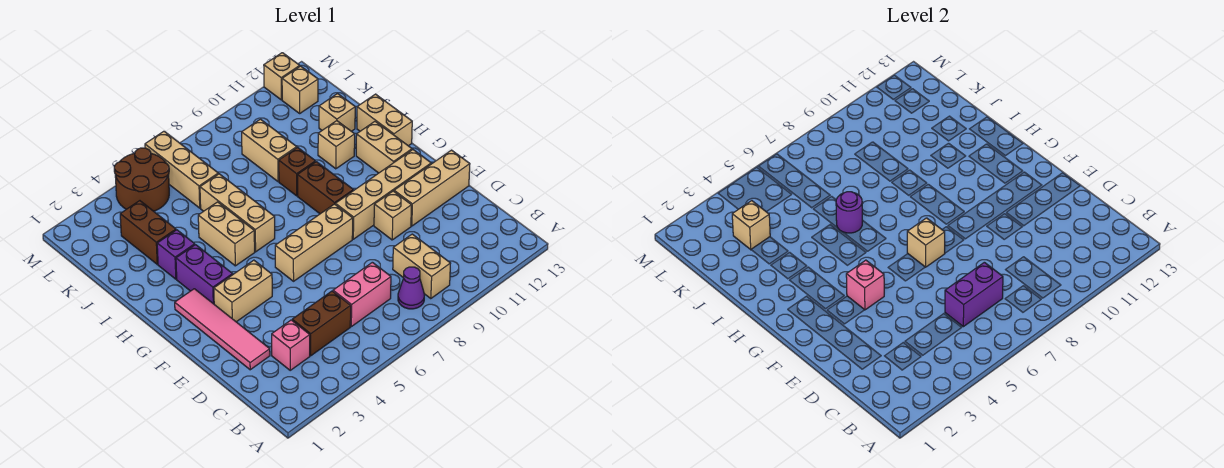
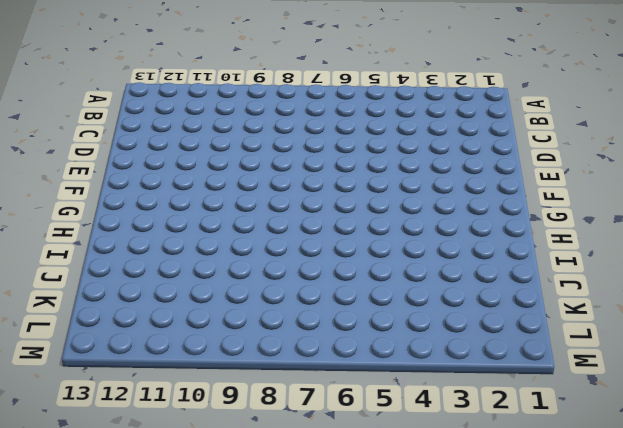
none -> purple 1x1 cone [398,267,424,309]
none -> tan 1x2 brick [393,234,451,299]
none -> pink 1x1 brick [272,320,310,370]
none -> brown 1x2 brick [292,291,351,356]

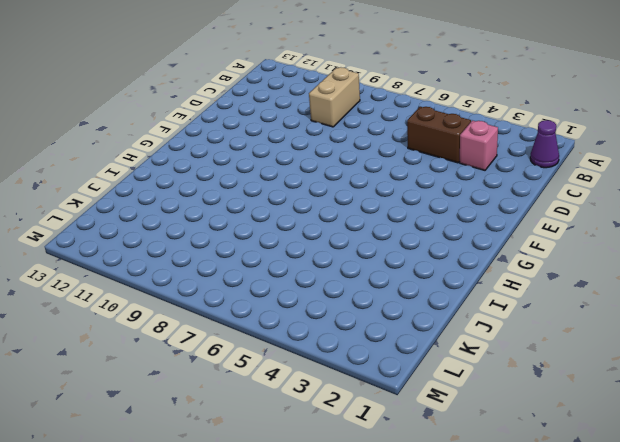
purple 1x1 cone [530,120,559,168] -> purple 1x1 cone moved to [398,267,424,309]
none -> pink 1x2 brick [333,262,391,327]
none -> pink 1x4 tile [175,289,270,370]
none -> tan 1x1 brick [374,191,412,240]
none -> tan 1x3 brick [394,150,470,226]

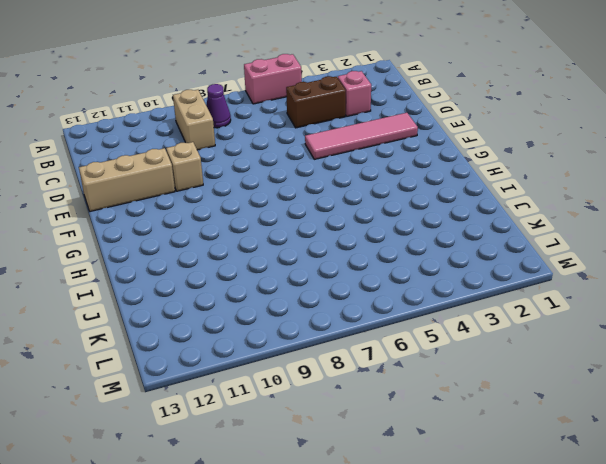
pink 1x2 brick [244,54,302,104] -> pink 1x2 brick moved to [333,262,391,327]
pink 1x4 tile [305,113,418,159] -> pink 1x4 tile turned to [175,289,270,370]
none -> tan 1x2 brick [214,260,272,322]
none -> tan 1x3 brick [275,204,353,281]
none -> tan 1x4 brick [335,150,431,239]
none -> purple 1x2 brick [176,245,233,304]

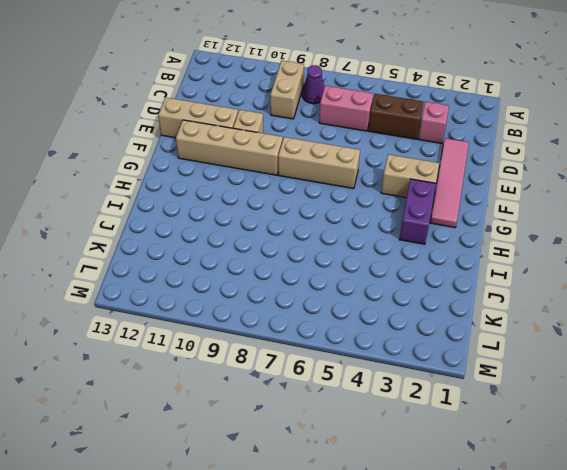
none -> brown 1x2 brick [298,162,353,214]
none -> tan 1x2 brick [356,122,412,173]
none -> tan 1x2 brick [198,202,255,266]
none -> tan 1x3 brick [200,174,275,252]

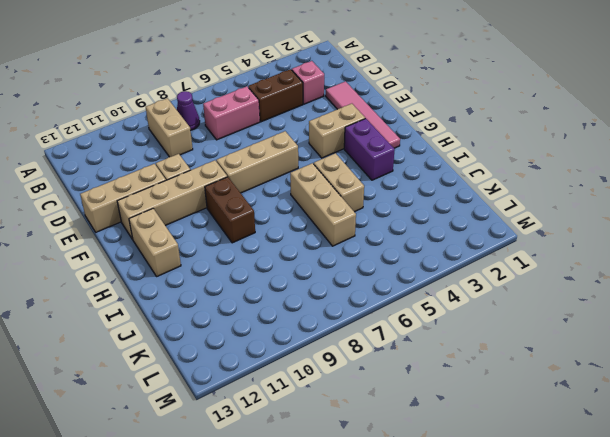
none -> tan 1x2 brick [357,94,412,146]
none -> purple 1x1 brick [157,230,195,279]
none -> brown 1x1 brick [279,147,315,196]
none -> tan 1x1 brick [318,121,355,169]

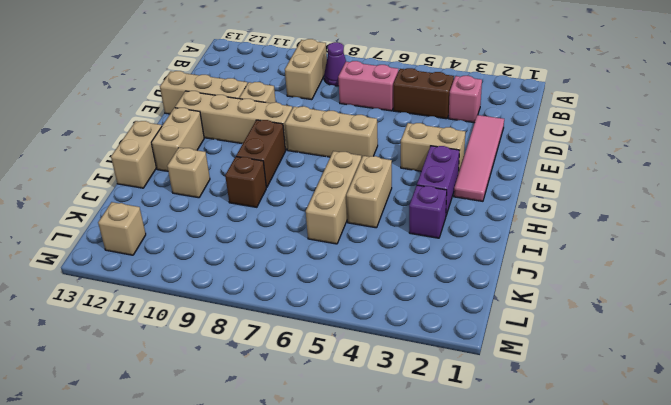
none -> brown 1x2 brick [120,201,176,264]
none -> tan 1x2 brick [242,119,297,181]
none -> tan 1x1 brick [319,94,355,131]
none -> tan 1x3 brick [145,131,218,208]

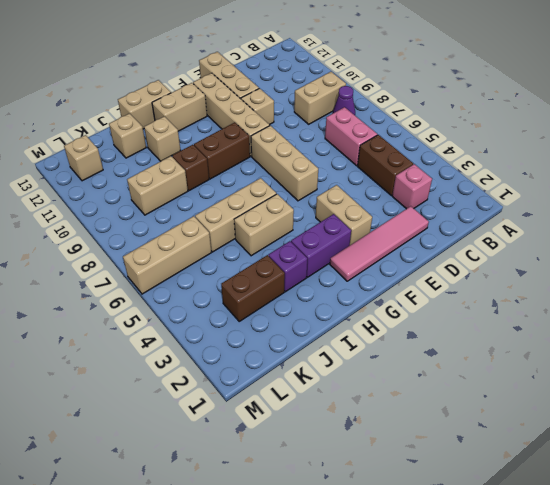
none -> brown 2x2 round brick [114,148,169,211]
none -> tan 1x1 brick [264,53,300,100]
none -> purple 1x2 brick [945,262,1003,327]
none -> pink 1x1 brick [846,260,884,310]

